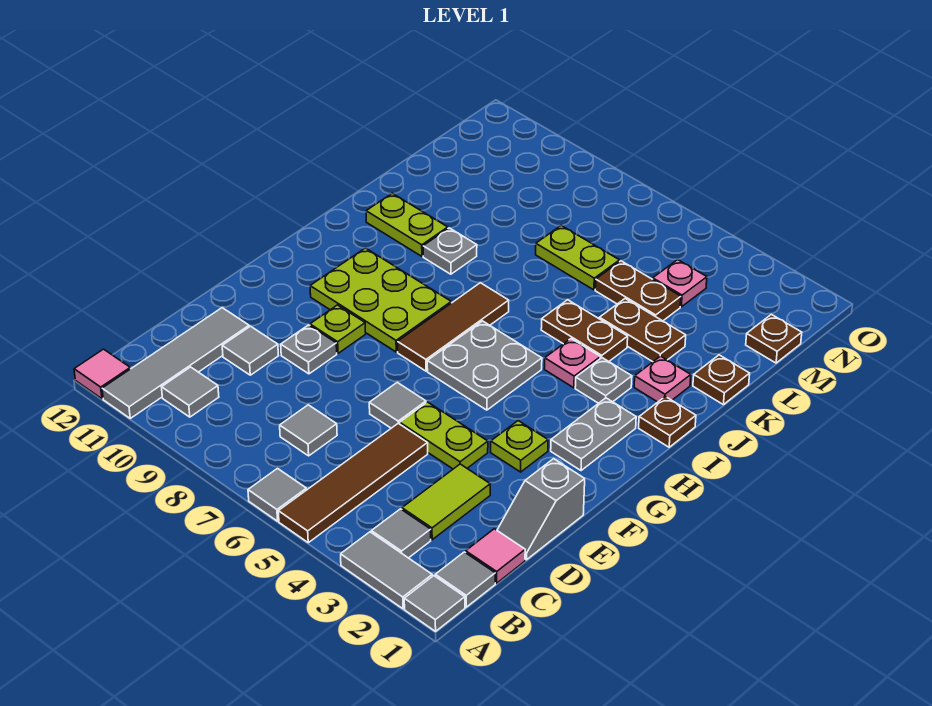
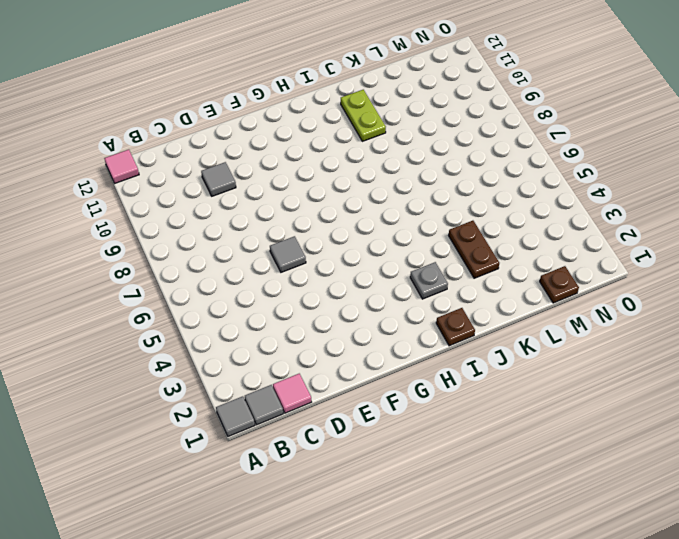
none -> grey 1x2 tile [341,532,432,609]
none -> brown 1x4 tile [278,423,428,543]
none -> grey 1x1 tile [248,469,307,521]
none -> grey 1x4 tile [102,308,249,418]

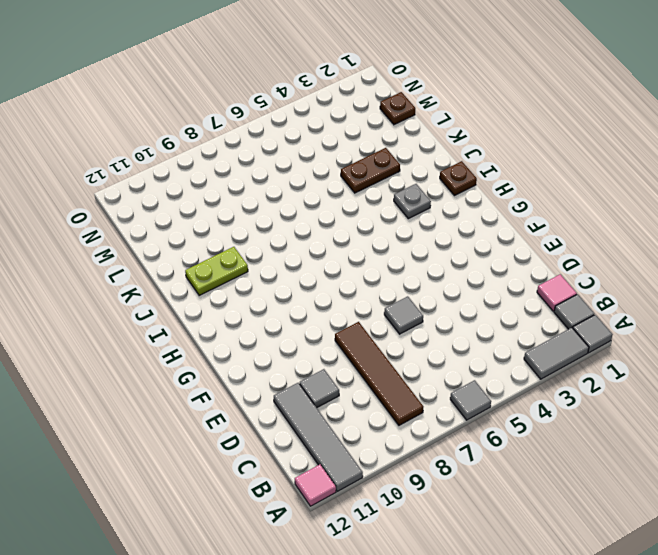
brown 1x4 tile [335,322,423,425] -> brown 1x4 tile moved to [278,423,428,543]
none -> grey 1x1 tile [371,509,431,558]
none -> grey 1x1 tile [162,367,219,417]
none -> lime 1x2 tile [402,464,490,540]
none -> grey 1x1 tile [280,405,337,456]

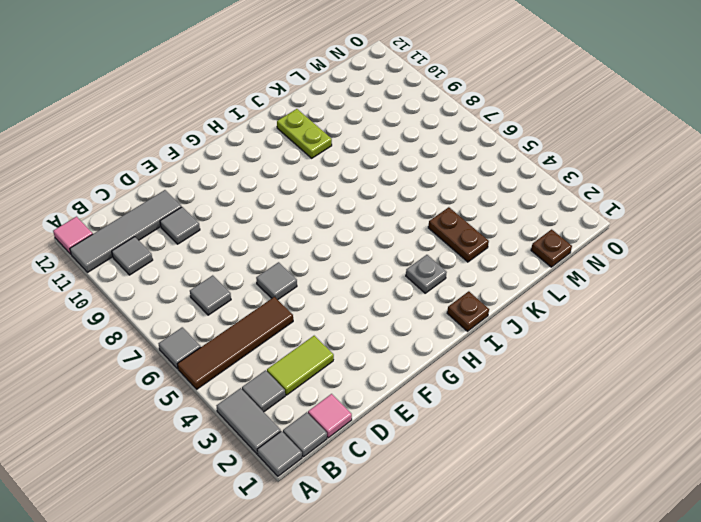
none -> grey 1x2 slope [497,459,585,560]
none -> lime 1x2 plate [400,402,488,469]
none -> grey 1x1 plate [281,325,337,374]
none -> lime 1x1 plate [491,421,548,472]

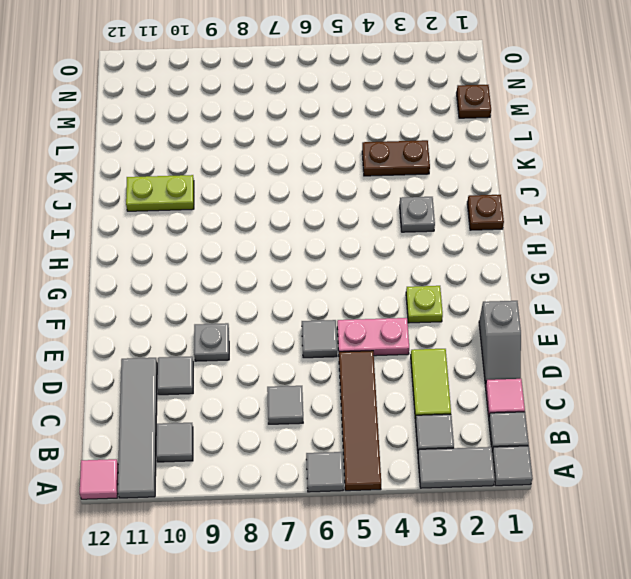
pink 1x2 plate [337,318,409,356] -> lime 1x2 plate [400,402,488,469]
none -> lime 1x1 plate [310,305,366,353]
none -> grey 1x2 plate [551,398,636,471]
none -> grey 2x2 plate [427,321,542,410]
none -> brown 1x3 tile [398,283,509,371]

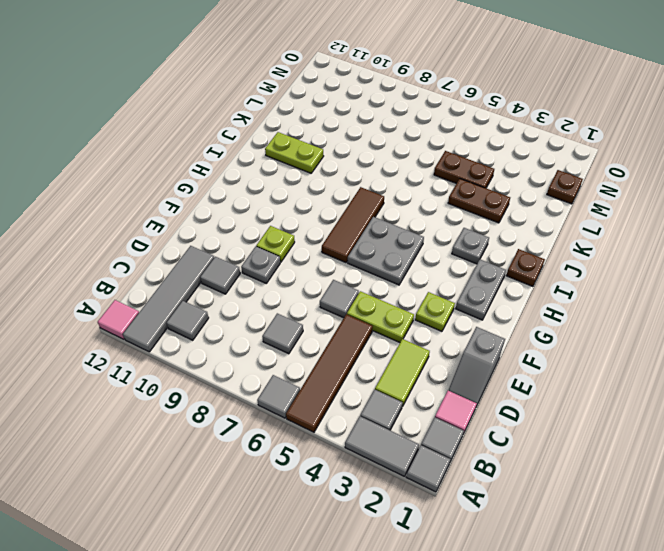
none -> lime 2x3 plate [310,248,451,352]
none -> pink 1x1 plate [544,339,600,388]
none -> pink 1x1 plate [634,356,691,402]
none -> brown 1x2 plate [541,300,628,361]

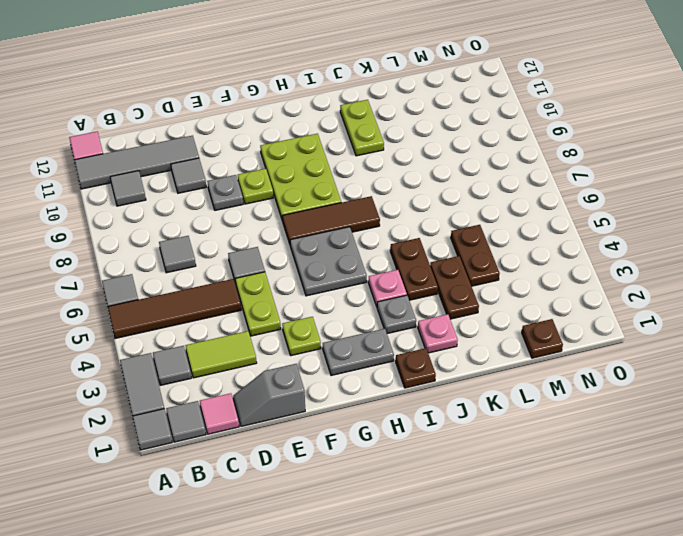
none -> grey 1x1 plate [423,228,477,274]
none -> brown 1x1 plate [693,355,750,405]
none -> lime 1x2 plate [536,226,620,290]
none -> pink 1x1 plate [653,260,707,307]

